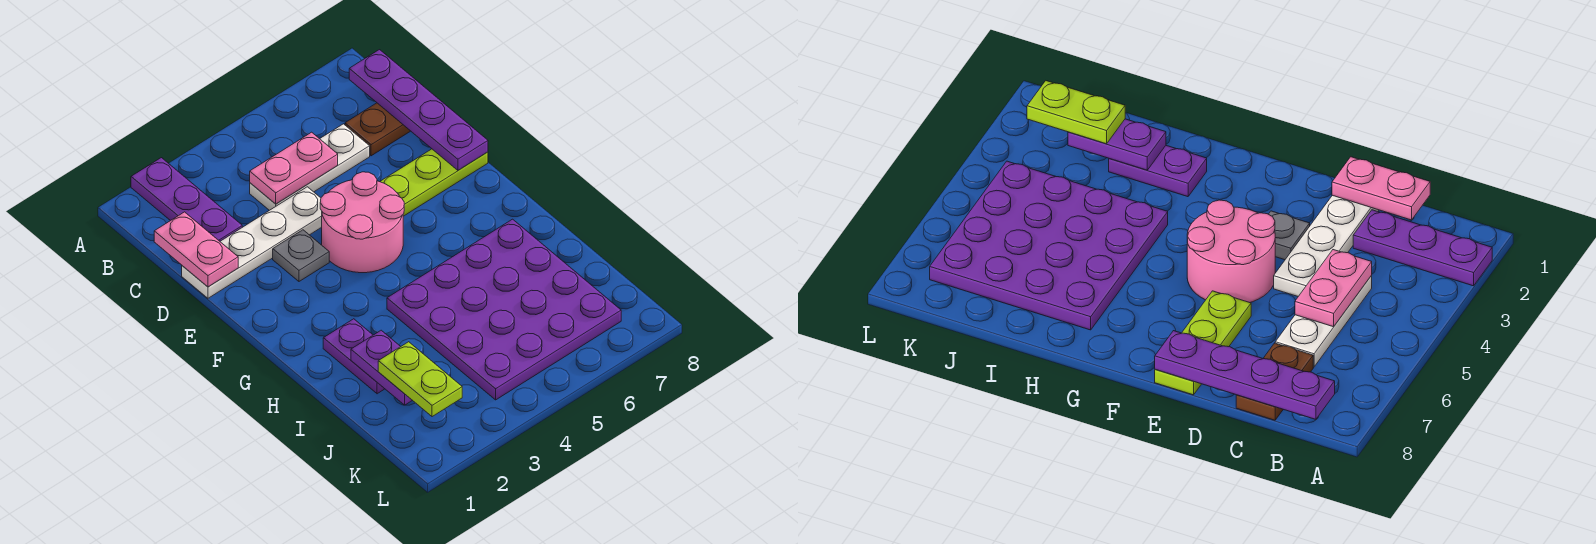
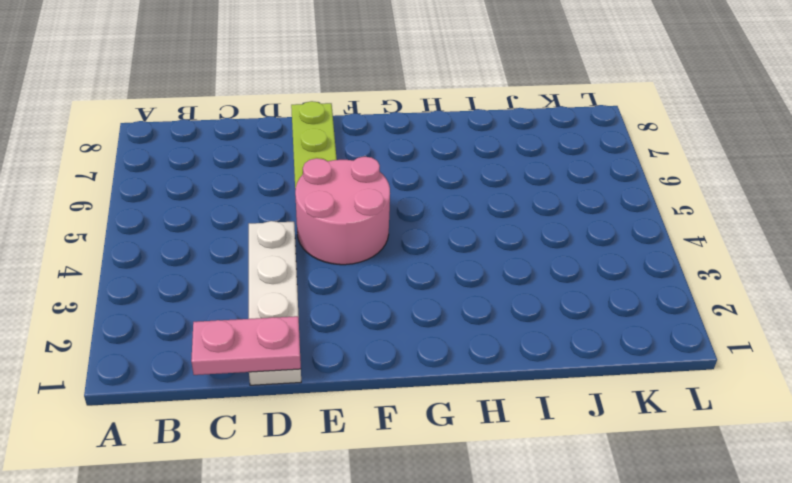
none -> purple 1x3 plate [131,158,242,241]
none -> white 1x3 plate [250,124,370,210]
none -> brown 1x2 plate [345,103,410,156]

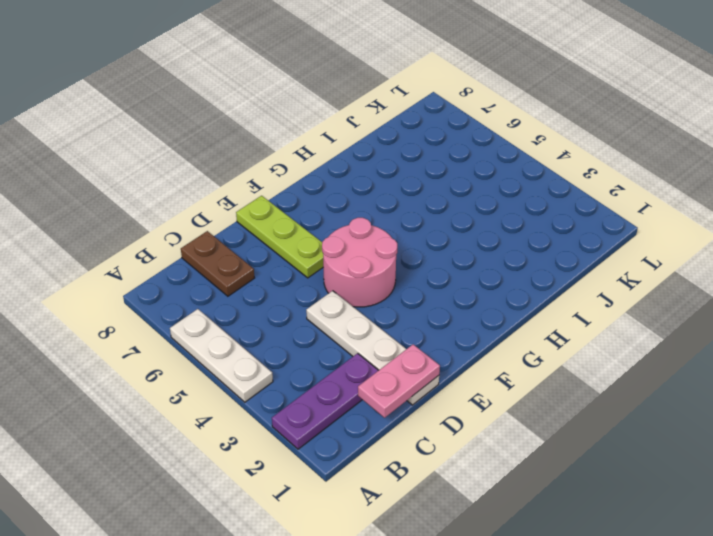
white 1x3 plate [170,309,273,402] -> white 1x3 plate moved to [250,124,370,210]
none -> grey 1x1 plate [273,230,329,281]
none -> purple 1x2 plate [323,319,384,394]
none -> purple 4x4 plate [387,219,621,400]

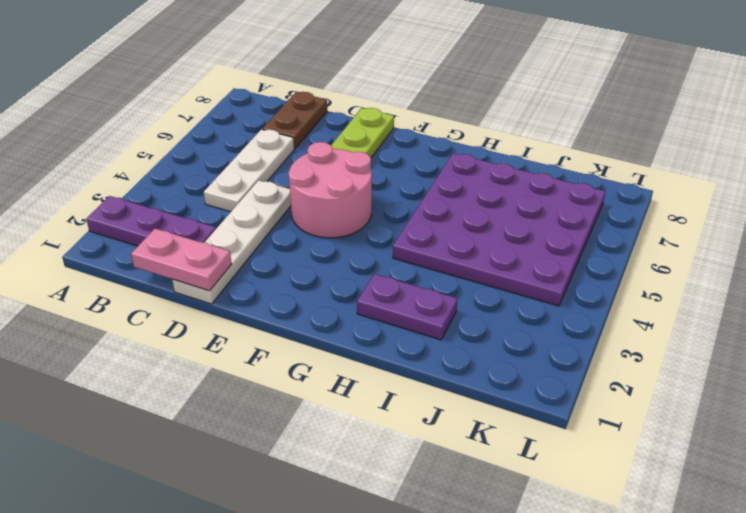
none -> grey 1x1 plate [273,230,329,281]
none -> purple 1x4 plate [349,50,488,170]
none -> pink 1x2 plate [250,132,338,204]

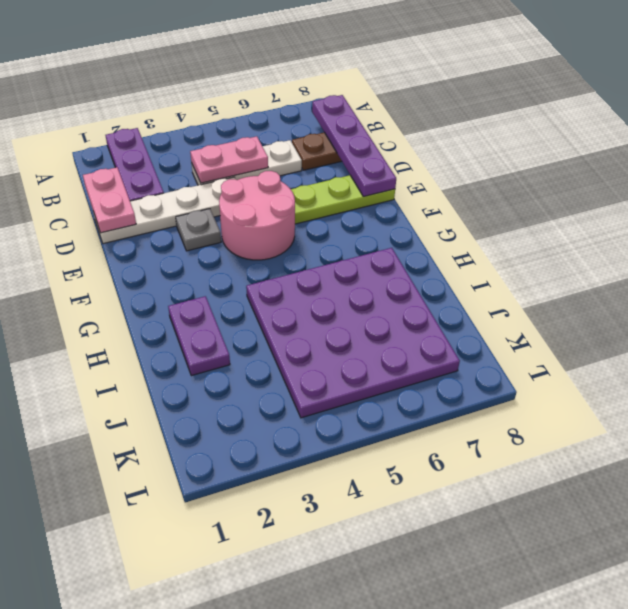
none -> purple 1x2 plate [351,330,412,405]
none -> lime 1x2 plate [378,342,462,417]

